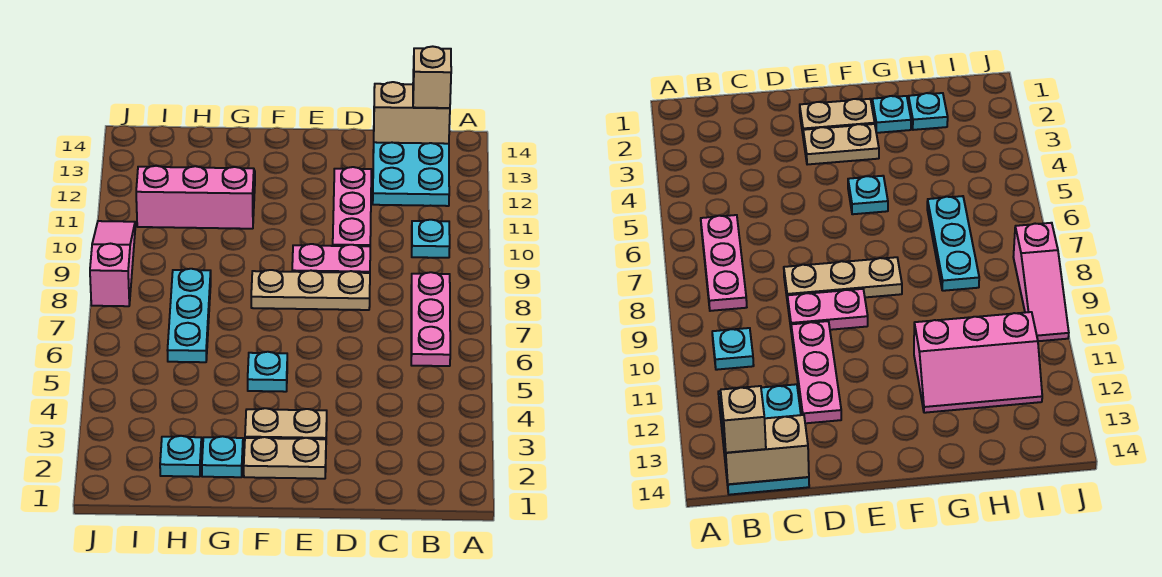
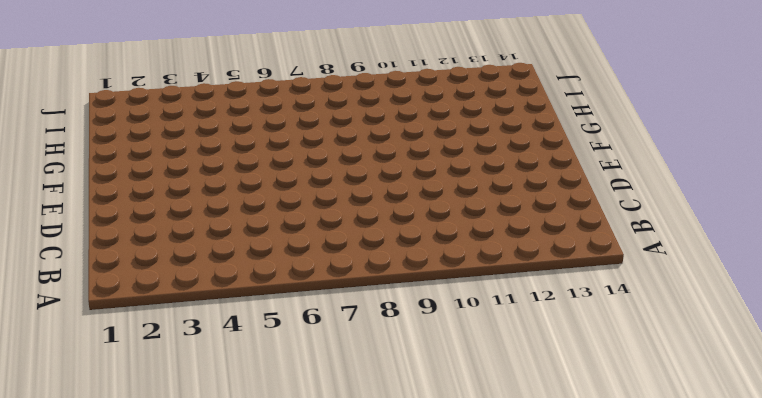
none -> pink 1x3 plate [411,272,450,366]
none -> cyan 1x1 plate [412,220,450,258]
none -> cyan 2x3 plate [373,142,449,206]

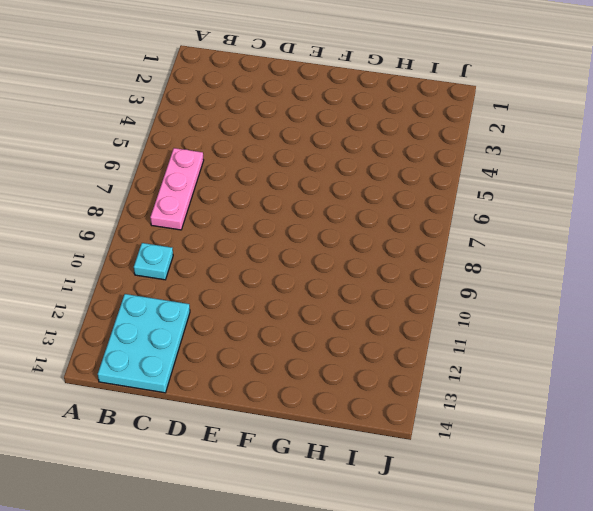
none -> tan 1x3 plate [251,270,370,310]
none -> pink 1x2 plate [292,244,370,273]
none -> pink 1x3 plate [333,167,371,246]

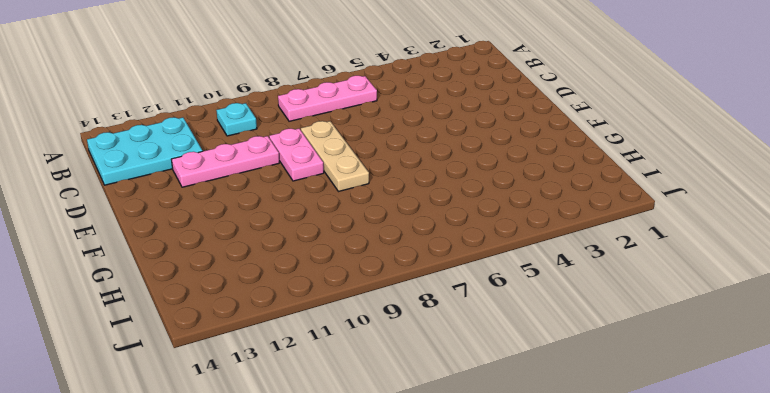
none -> tan 1x2 plate [244,437,326,479]
none -> tan 1x2 plate [245,408,327,439]
none -> cyan 1x1 plate [248,352,287,392]

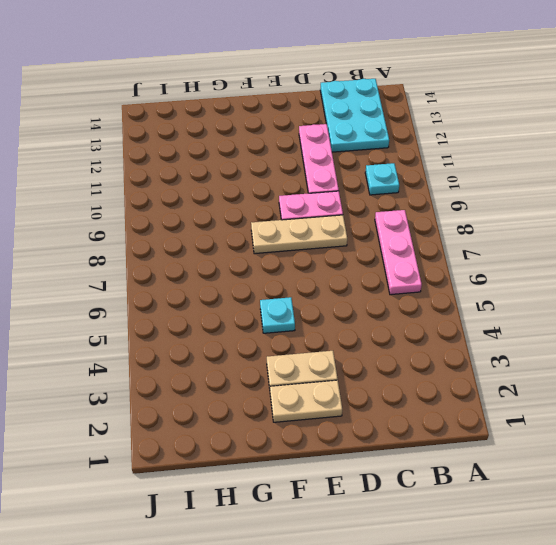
none -> cyan 1x1 plate [202,436,243,477]
none -> pink 2x3 slope [136,166,255,229]
none -> cyan 1x1 plate [160,436,202,477]

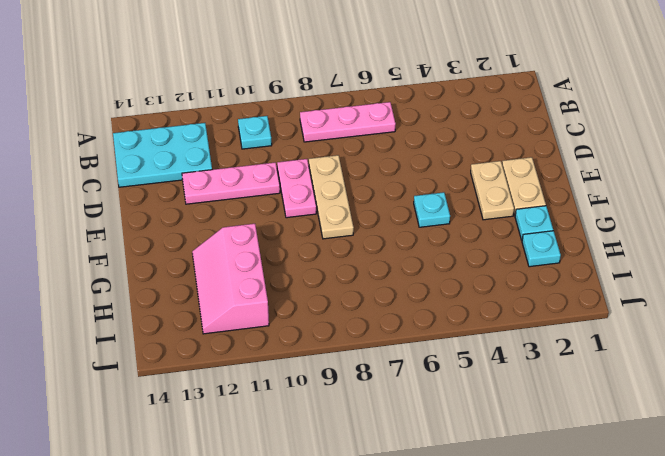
none -> cyan 1x3 plate [168,269,211,362]
none -> pink 1x3 slope [90,221,135,306]
none -> tan 1x2 brick [374,82,450,144]

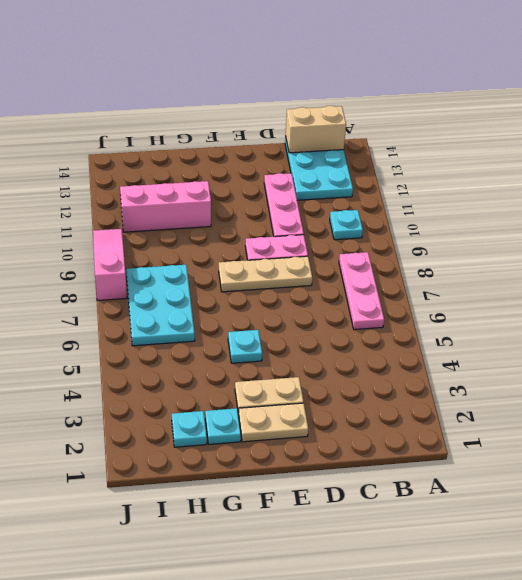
cyan 2x3 plate [126,265,195,346] -> cyan 1x3 plate [168,269,211,362]
none -> tan 1x1 brick [413,46,451,108]

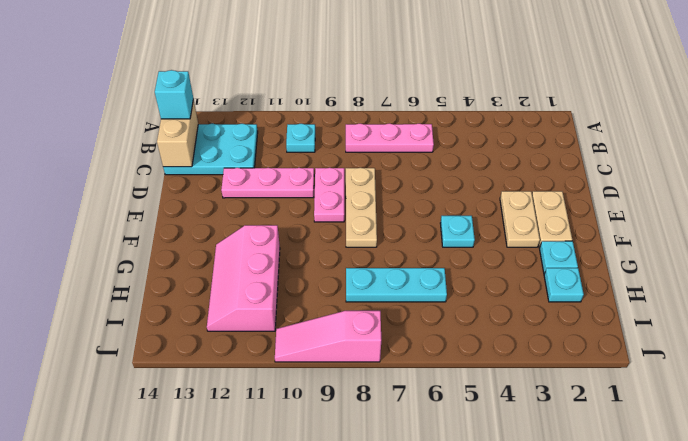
cyan 1x1 brick [155,70,193,119] -> tan 1x1 brick [413,46,451,108]

